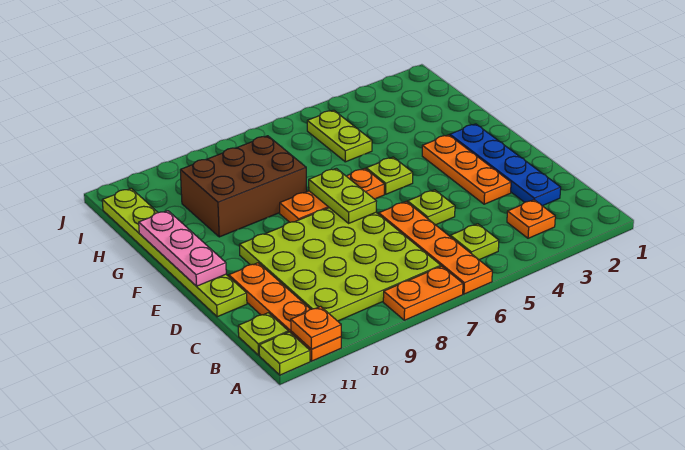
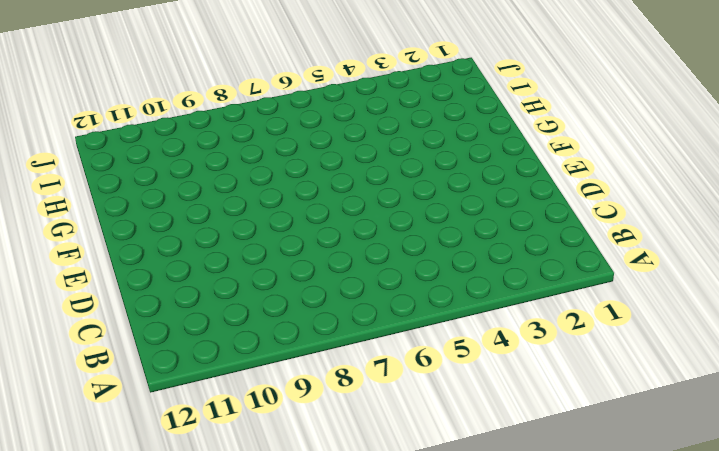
none -> orange 1x4 plate [379,202,492,294]
none -> orange 1x2 plate [383,266,463,320]
none -> orange 1x4 plate [229,263,341,361]

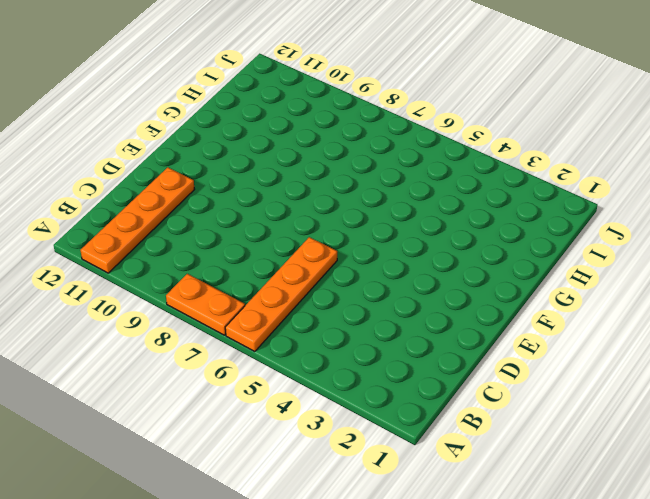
none -> lime 1x1 plate [259,332,310,375]
none -> orange 1x1 plate [507,200,555,238]
none -> lime 1x1 plate [450,224,499,260]

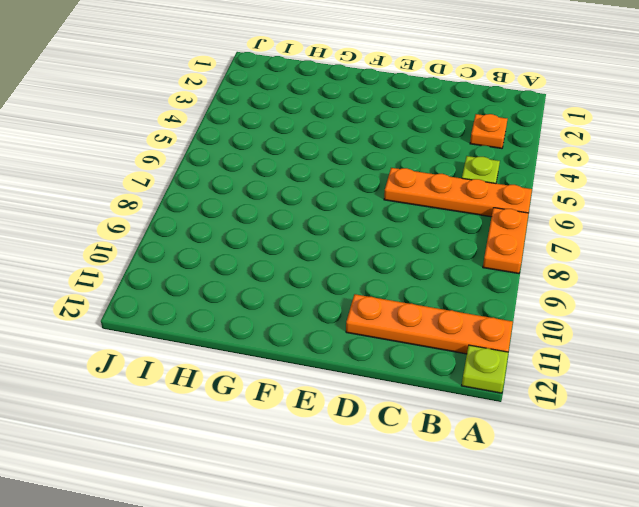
none -> lime 4x4 plate [239,208,441,321]
none -> lime 1x1 plate [238,313,288,355]
none -> blue 1x4 plate [450,124,561,206]

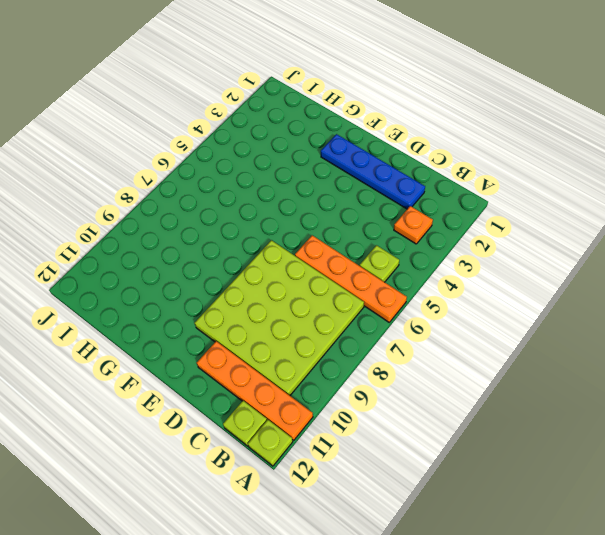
none -> orange 1x2 plate [383,266,463,320]
none -> orange 1x3 plate [422,135,511,204]
none -> lime 1x1 plate [408,190,455,225]

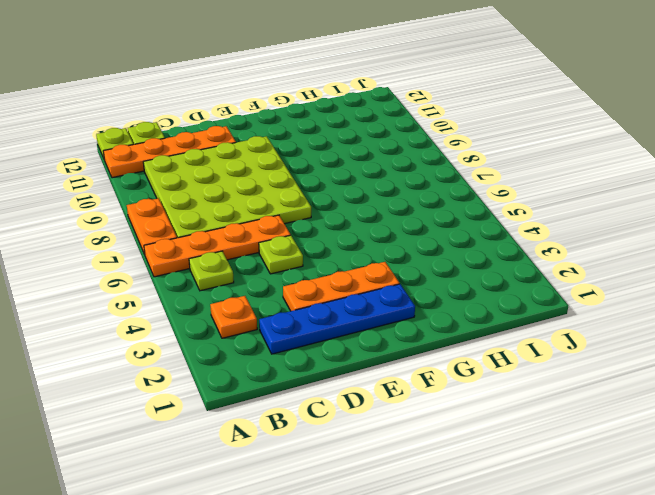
none -> lime 1x6 plate [102,188,247,317]
none -> lime 1x1 plate [366,157,413,194]
none -> orange 1x3 plate [280,169,384,222]

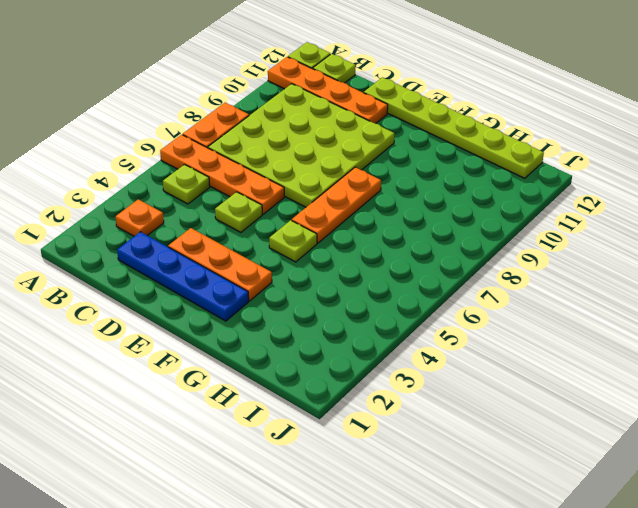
none -> brown 2x3 brick [180,136,307,237]
none -> lime 1x2 plate [307,110,372,162]
none -> orange 1x1 plate [291,306,341,349]

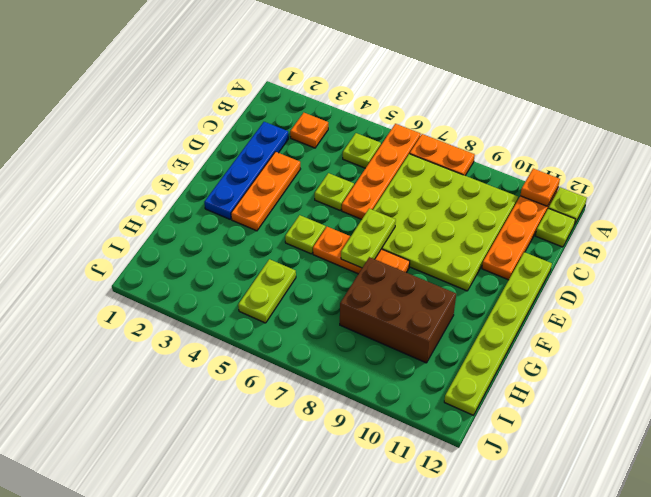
none -> pink 1x3 plate [139,211,226,286]

